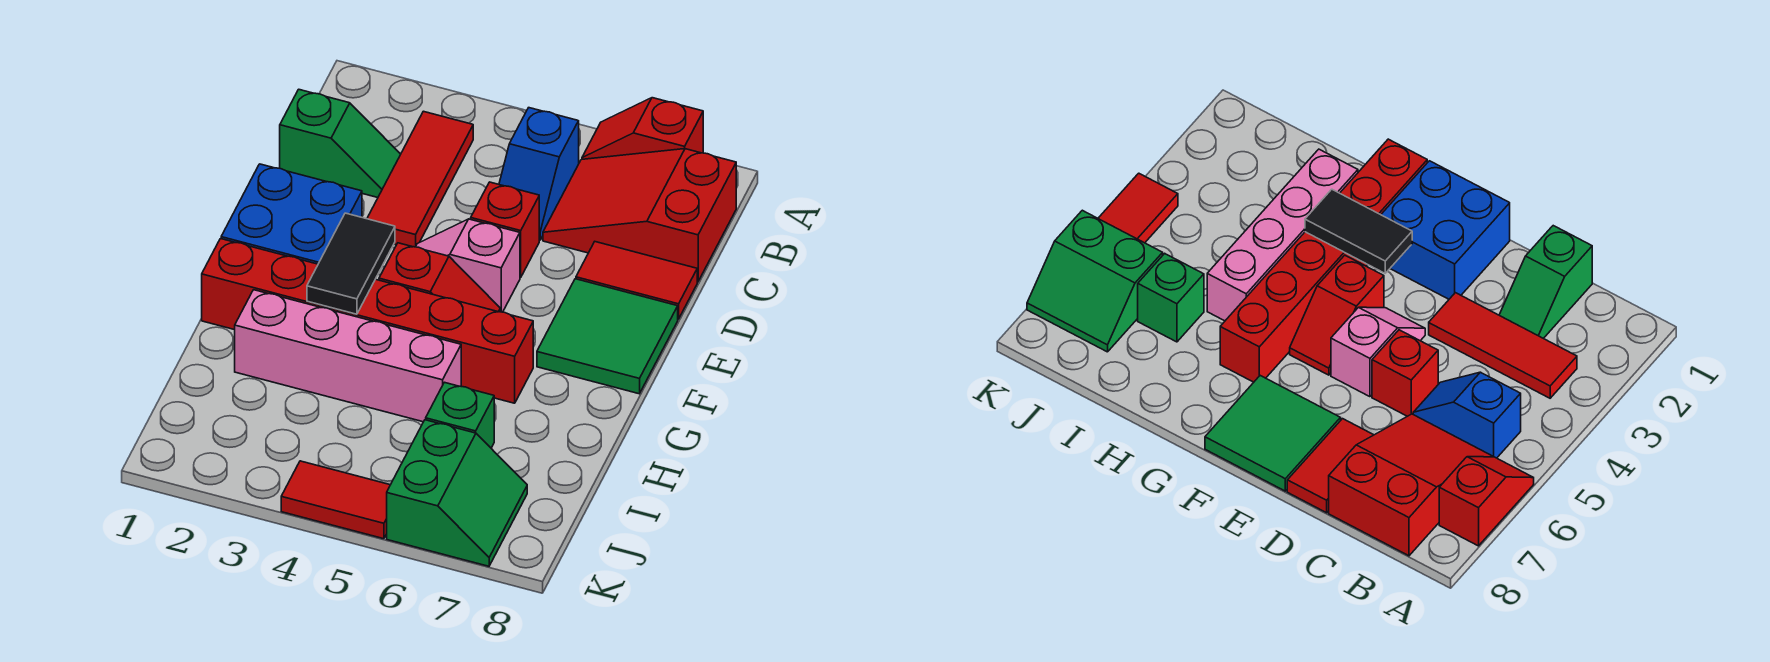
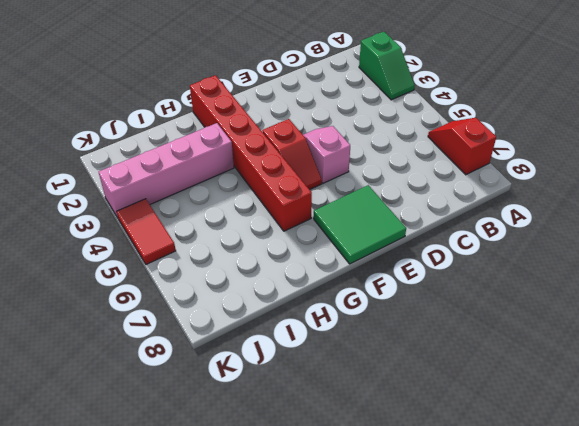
green 1x2 slope [359,32,415,100] -> green 1x2 slope moved to [280,89,401,198]
pink 1x4 brick [99,123,234,218] -> pink 1x4 brick turned to [235,290,461,422]
none -> red 1x3 tile [367,111,473,247]
none -> blue 1x2 slope [499,108,579,240]
none -> red 2x3 slope [543,149,736,282]

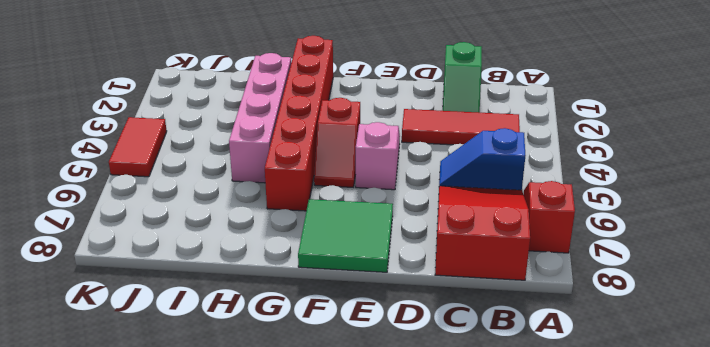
none -> red 1x1 brick [471,182,539,278]
none -> red 1x2 tile [576,242,697,319]
none -> blue 2x2 brick [221,164,362,264]

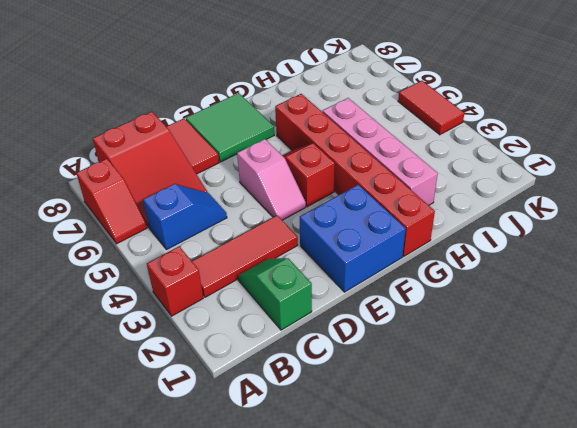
red 1x1 brick [147,246,203,316] -> red 1x1 brick moved to [471,182,539,278]
none -> green 1x1 brick [426,382,494,448]
none -> green 2x2 slope [387,420,527,566]
none -> black 1x2 tile [307,213,395,314]

